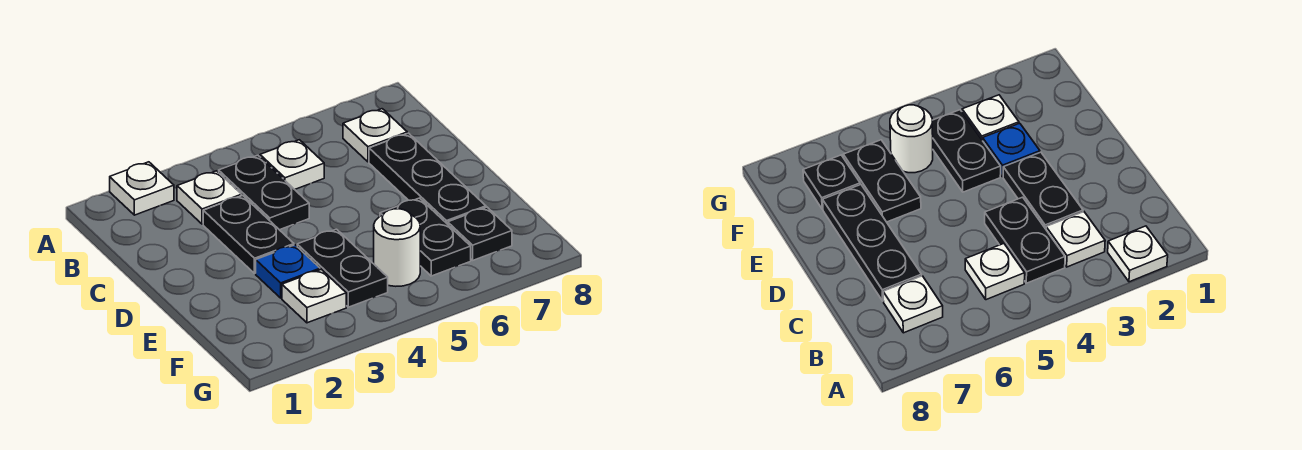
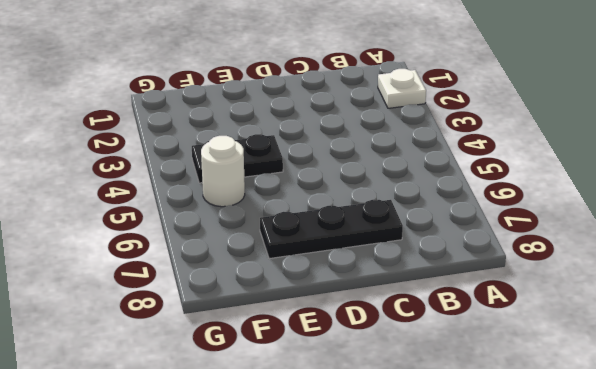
none -> white 1x1 plate [177,171,242,224]
none -> black 1x2 plate [219,155,309,230]
none -> white 1x1 plate [260,140,324,190]

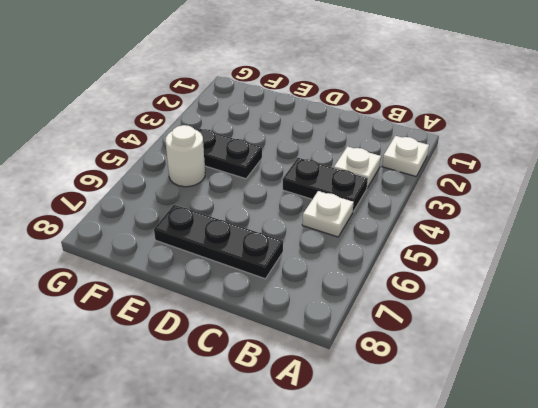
none -> white 1x1 plate [343,109,407,162]
none -> black 1x2 plate [203,196,294,274]
none -> blue 1x1 plate [256,245,320,298]

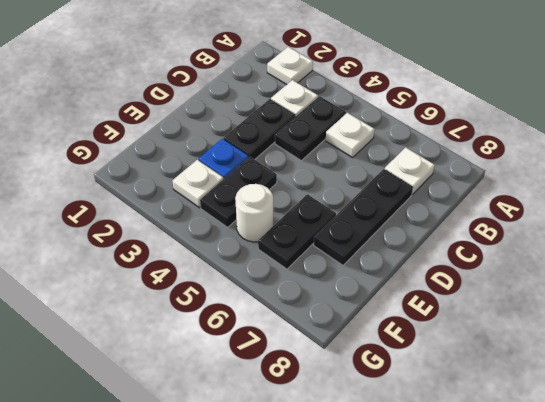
none -> black 1x1 plate [448,207,512,260]

